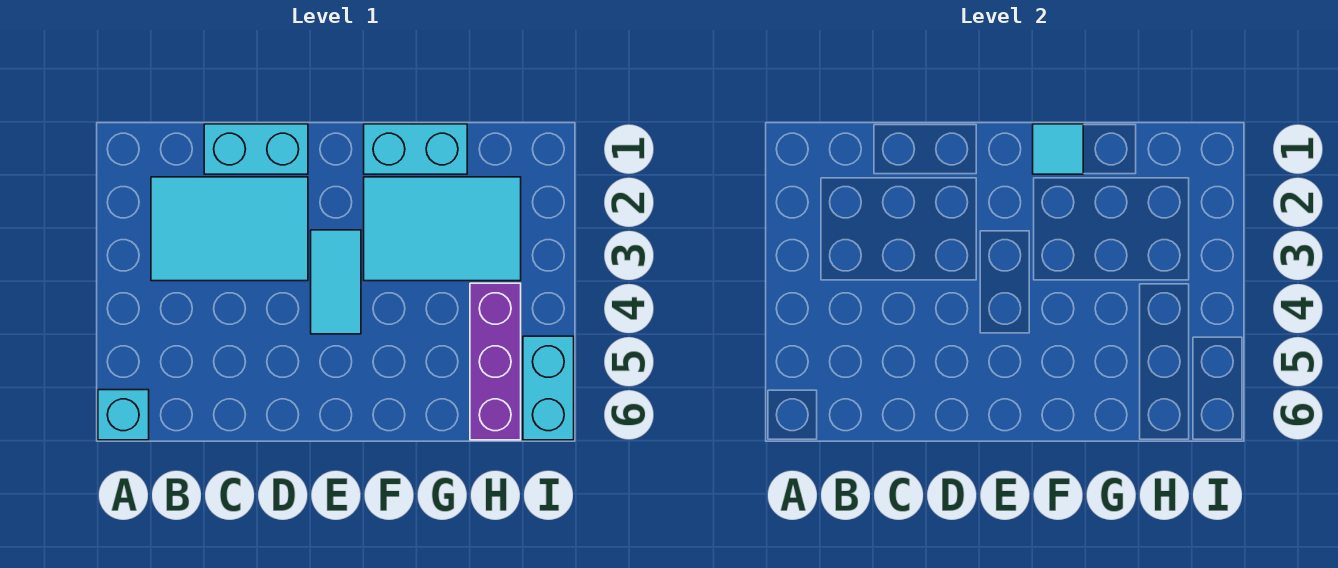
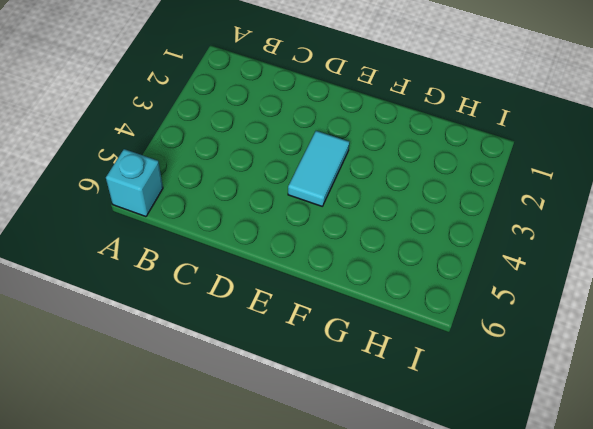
none -> cyan 2x3 tile [151,177,308,281]
none -> cyan 1x2 brick [204,124,308,174]

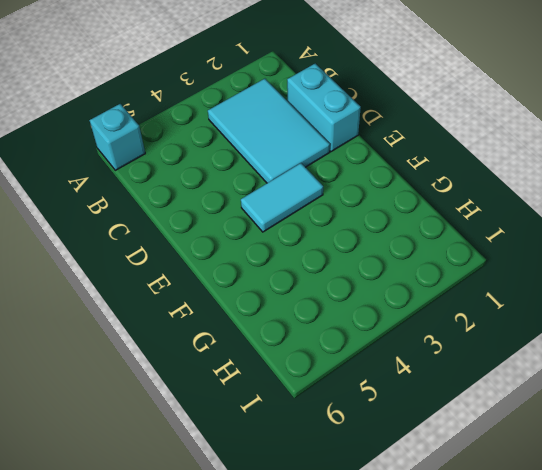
none -> cyan 1x2 brick [364,124,467,174]
none -> cyan 2x3 tile [364,177,521,281]

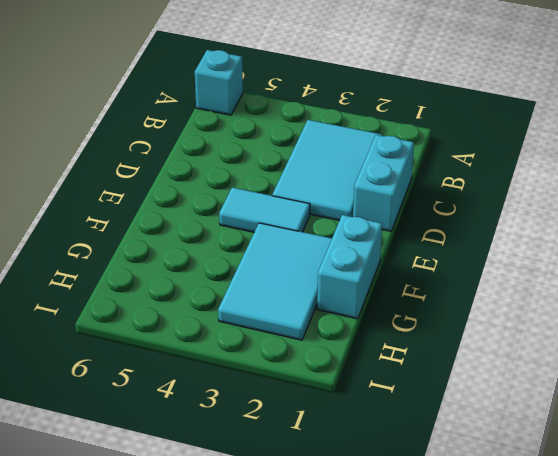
none -> purple 1x3 brick [470,283,521,440]
none -> cyan 1x2 brick [523,336,574,440]

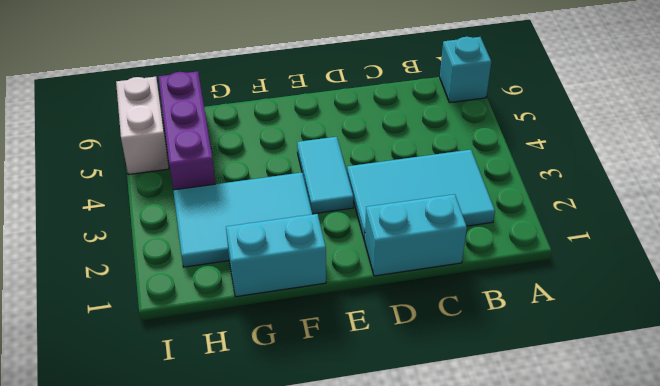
white 1x2 brick [116,77,169,175] -> cyan 1x2 brick [523,336,574,440]
none -> cyan 1x1 tile [1033,124,1083,174]

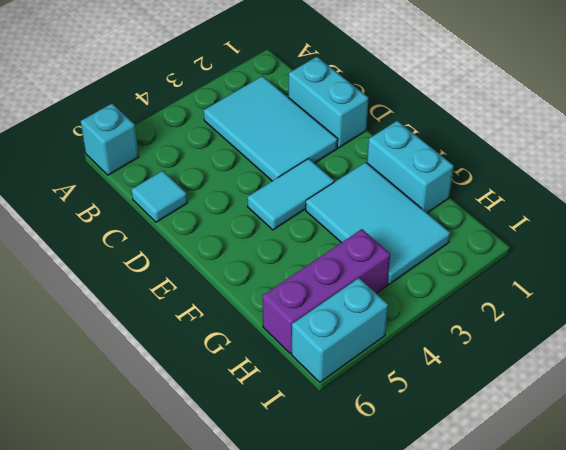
cyan 1x1 tile [132,171,187,222] -> cyan 1x1 tile moved to [1033,124,1083,174]

